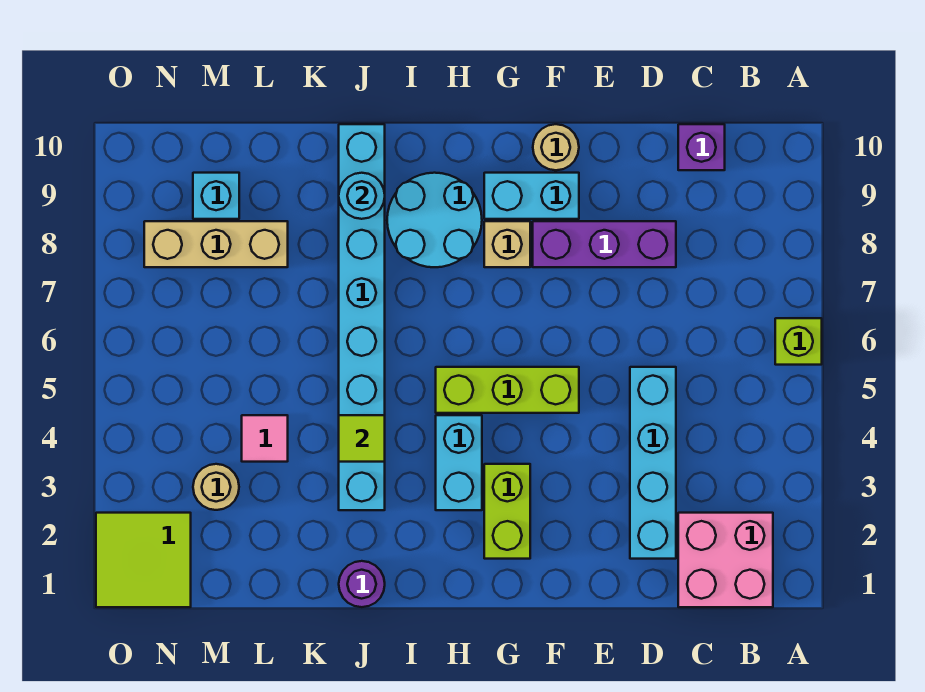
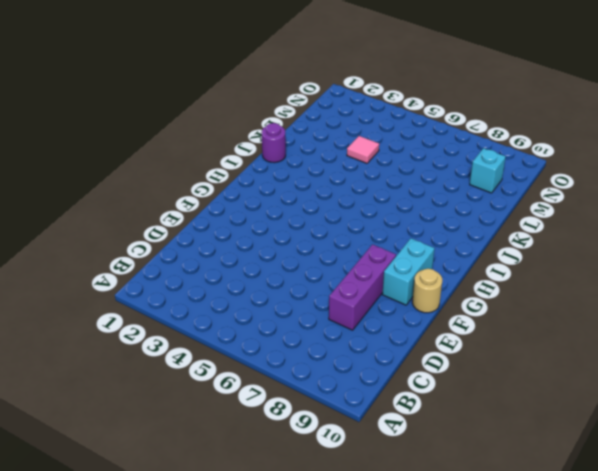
none -> lime 1x1 brick [775,318,822,365]
none -> pink 2x2 brick [678,513,773,607]
none -> purple 1x1 brick [678,124,725,170]

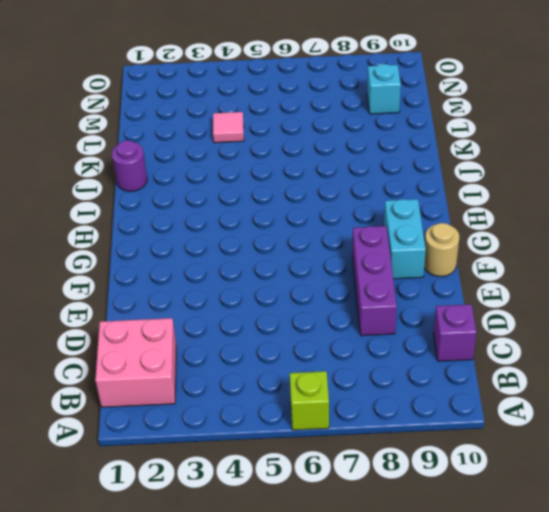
none -> cyan 1x4 brick [630,367,676,559]
none -> lime 1x3 brick [436,367,579,413]
none -> lime 1x2 brick [484,464,530,559]

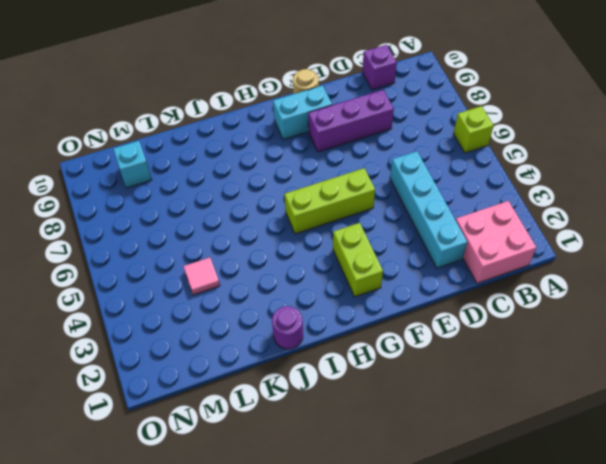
none -> tan 1x1 brick [484,221,530,267]
none -> cyan 1x2 brick [436,415,482,510]
none -> cyan 2x2 round brick [387,173,482,267]

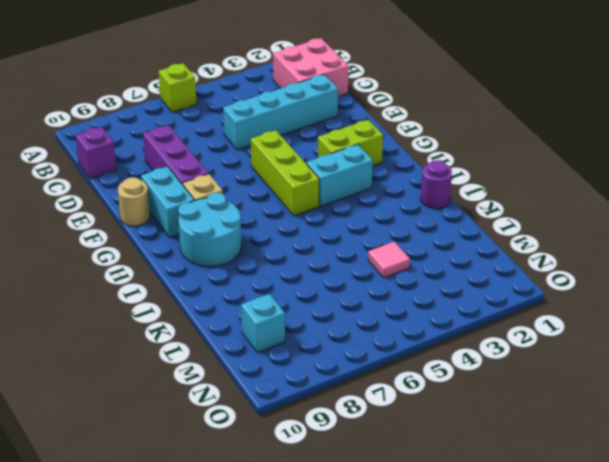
none -> cyan 1x8 brick [339,124,385,510]
none -> tan 1x3 brick [144,221,288,267]
none -> tan 1x1 round brick [193,464,239,510]

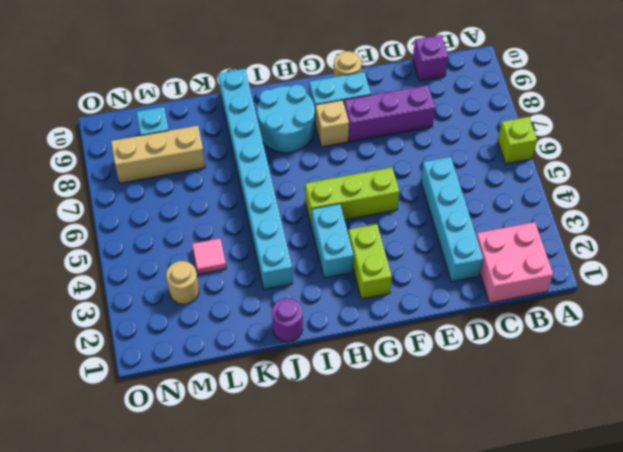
none -> lime 2x2 tile [96,513,191,607]
none -> lime 1x1 tile [339,415,385,462]
none -> cyan 1x1 round brick [339,173,385,219]

